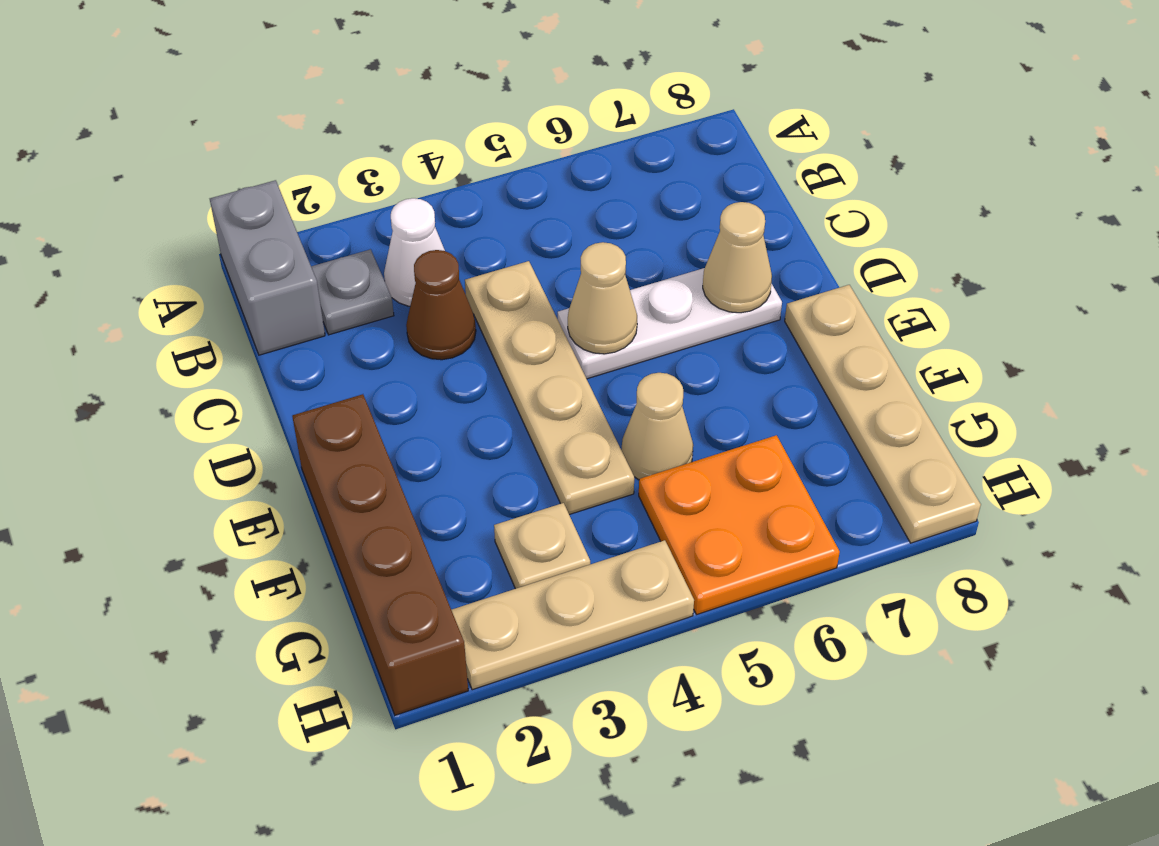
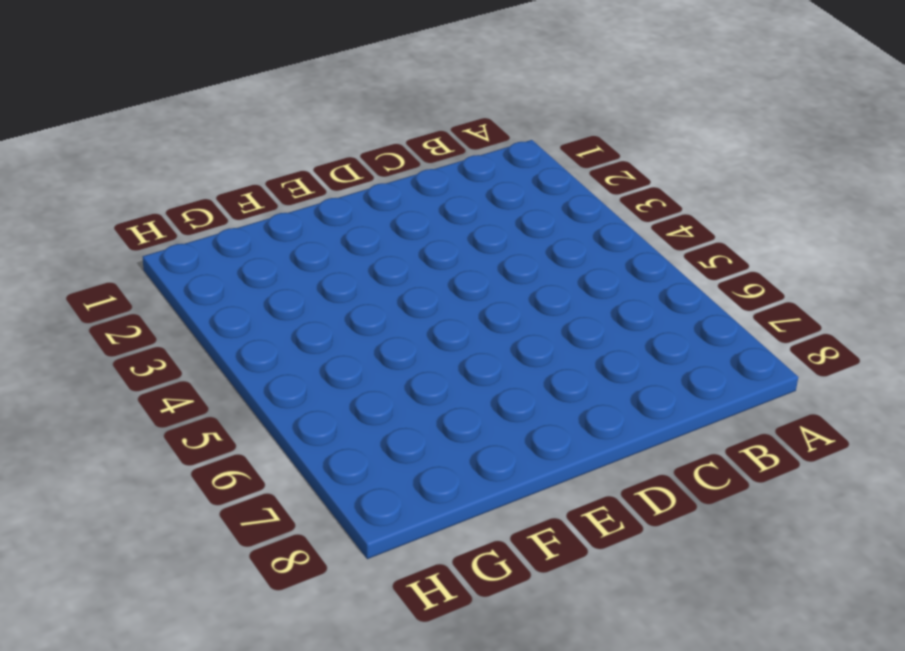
none -> grey 1x2 brick [210,180,325,355]
none -> grey 1x1 plate [311,249,394,335]
none -> white 1x1 cone [384,198,445,306]

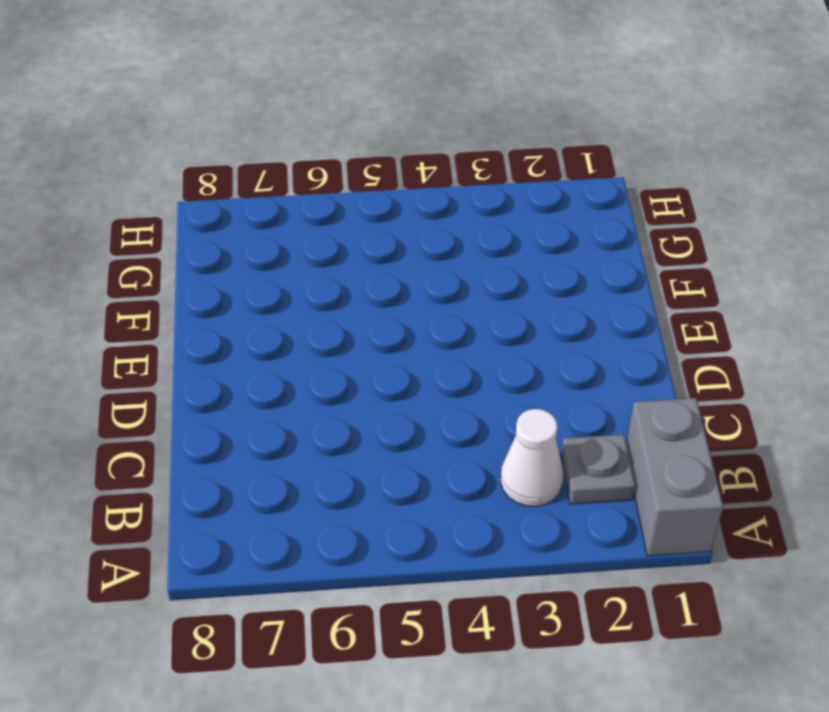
none -> brown 1x1 cone [406,250,476,360]
none -> tan 1x4 plate [465,261,634,515]
none -> white 1x3 plate [558,268,782,379]

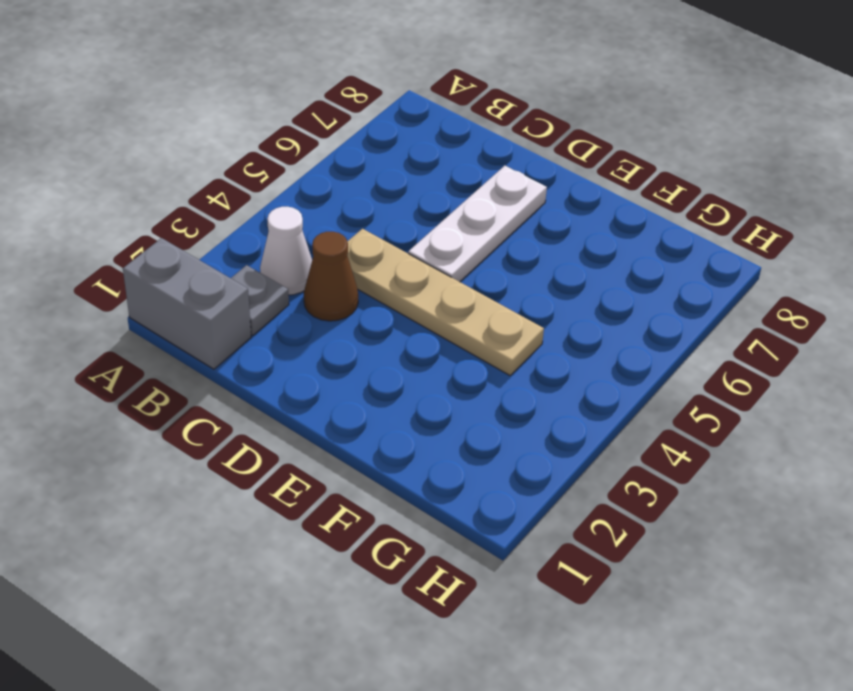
none -> brown 1x4 brick [292,394,468,715]
none -> tan 1x4 plate [785,285,981,543]
none -> tan 1x1 cone [621,373,693,480]

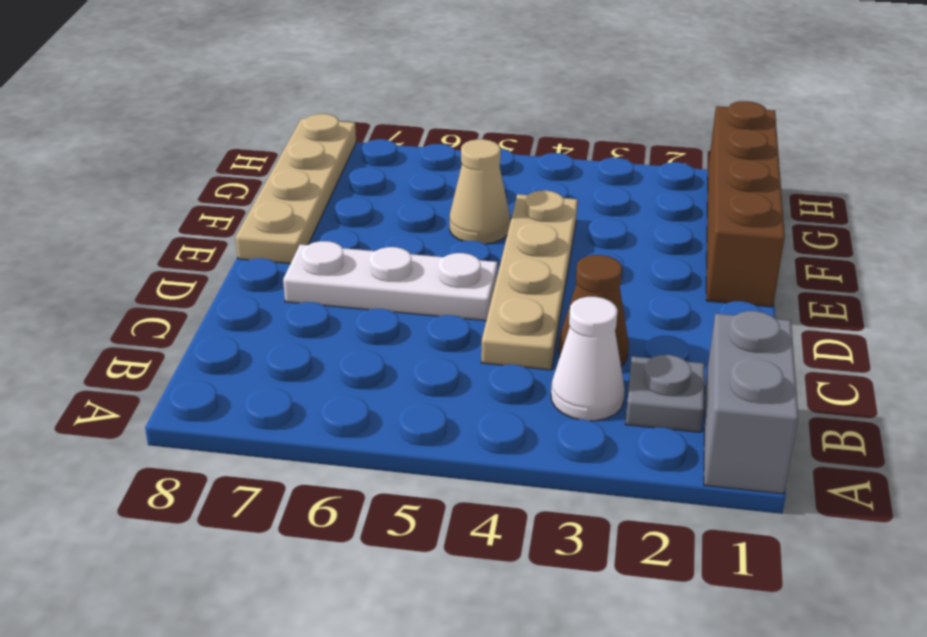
none -> tan 1x1 plate [494,503,590,589]
none -> orange 2x2 plate [639,435,840,615]
none -> tan 1x3 plate [452,540,694,690]

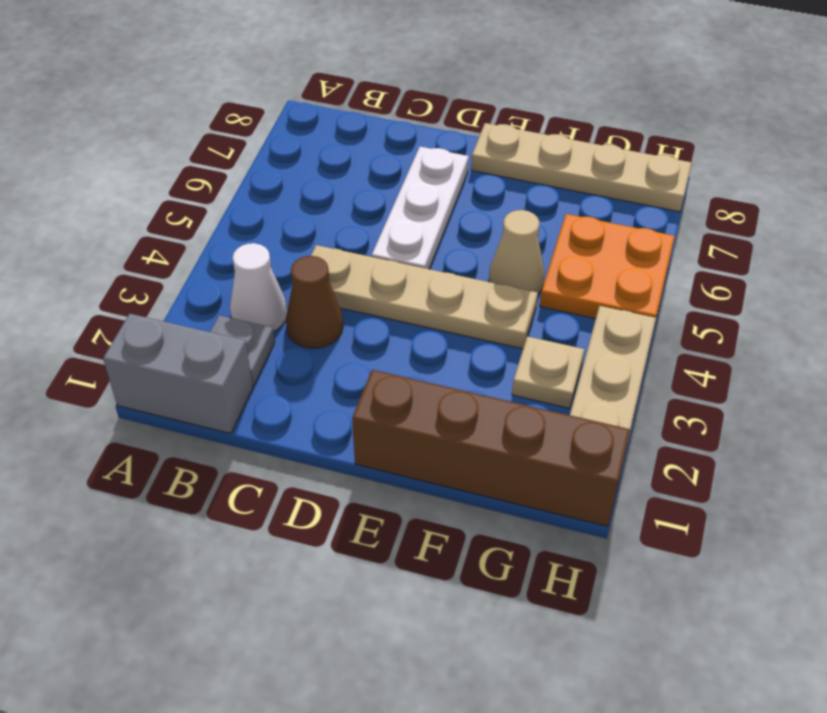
none -> tan 1x1 cone [568,242,637,354]
none -> tan 1x1 cone [703,202,772,313]

